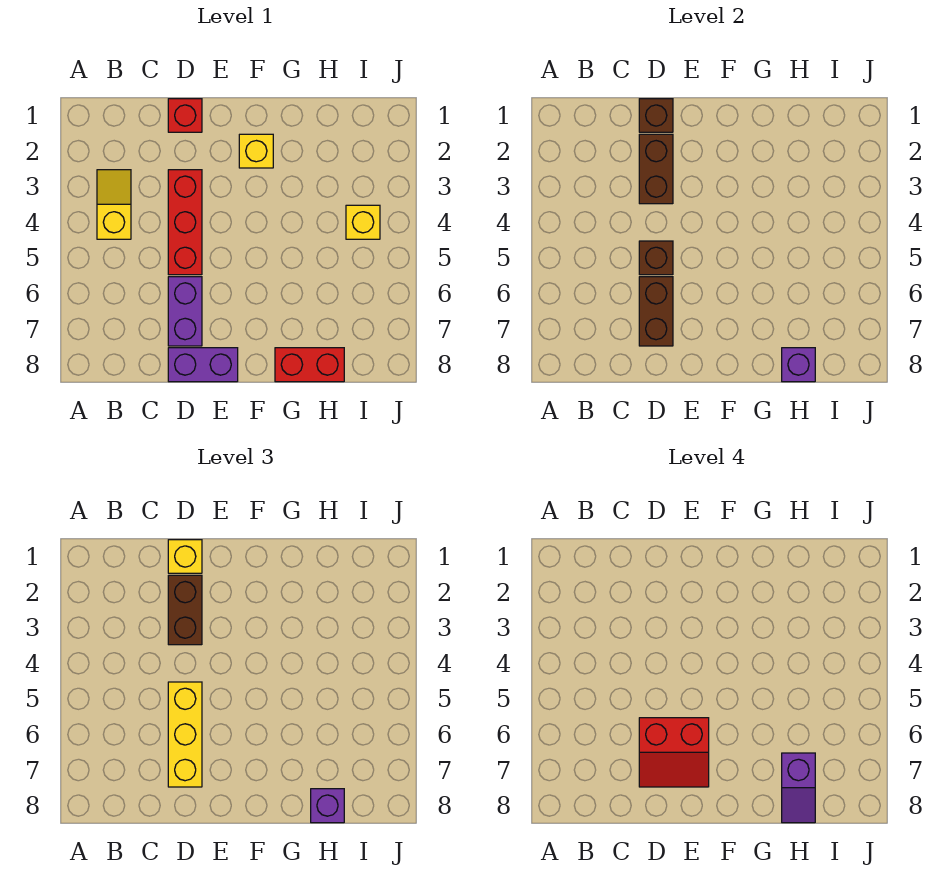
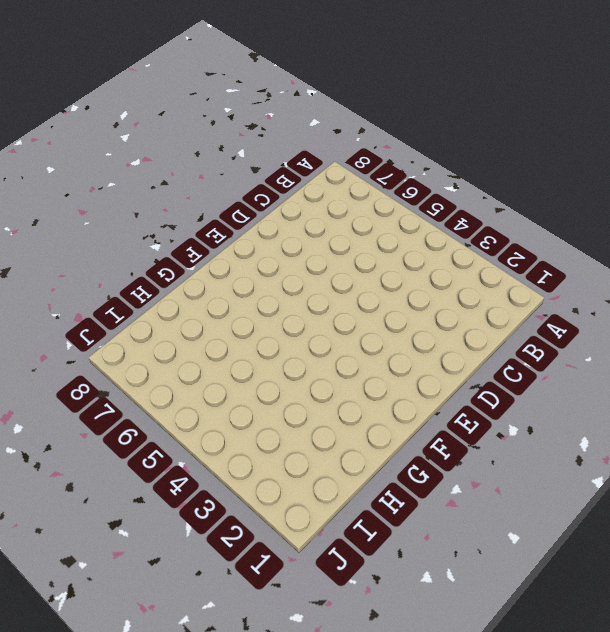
none -> yellow 1x2 slope [97,170,131,239]
none -> red 1x1 brick [168,99,202,132]
none -> red 1x3 brick [168,170,202,275]

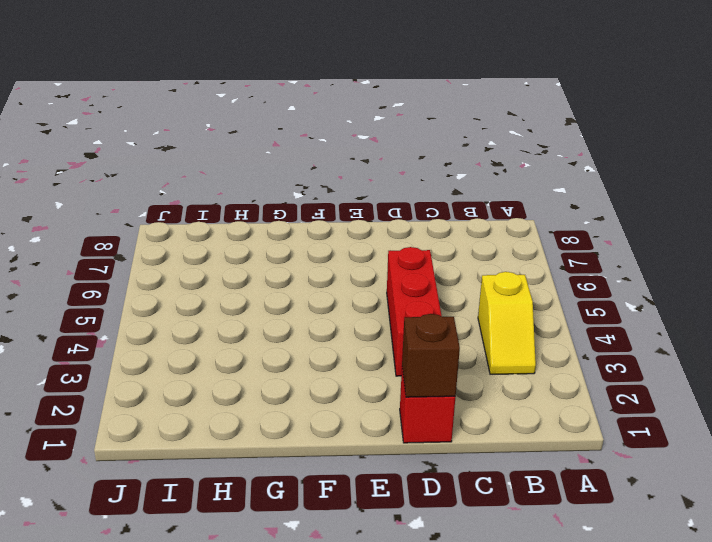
none -> purple 1x2 brick [168,277,202,346]
none -> purple 1x2 brick [168,348,238,382]
none -> yellow 1x1 brick [239,134,273,168]

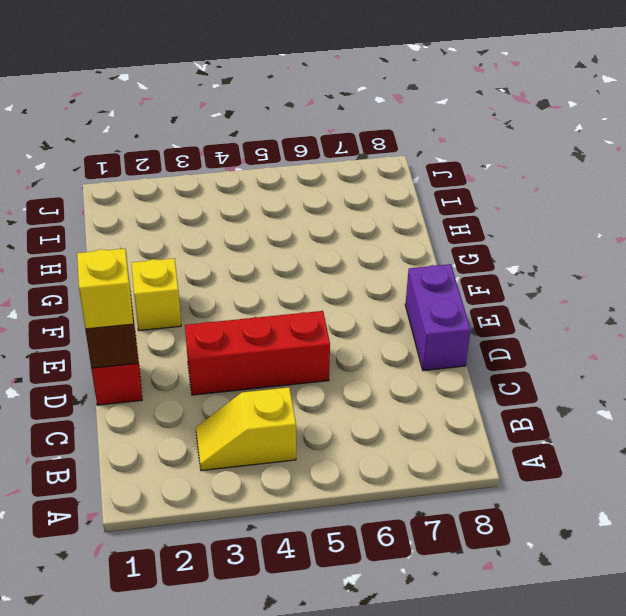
none -> purple 1x2 brick [168,277,202,346]
none -> red 1x2 brick [275,348,344,382]
none -> yellow 1x1 brick [346,205,380,239]

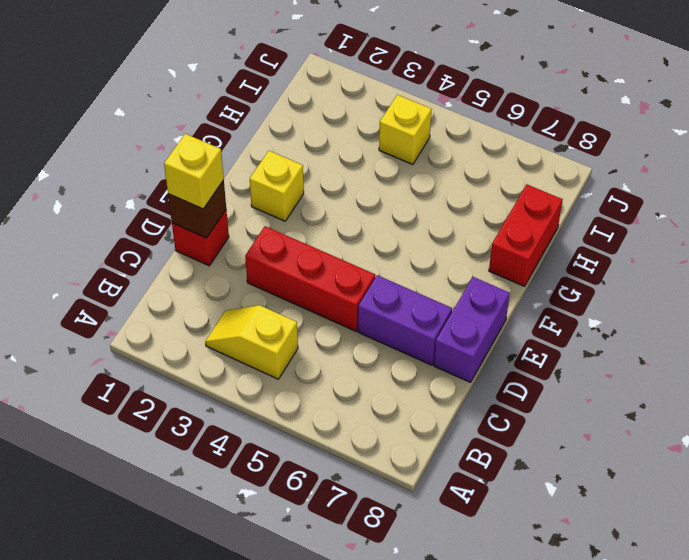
none -> brown 1x2 brick [639,134,673,204]
none -> brown 1x1 brick [639,241,673,275]
none -> brown 1x2 brick [639,277,673,346]

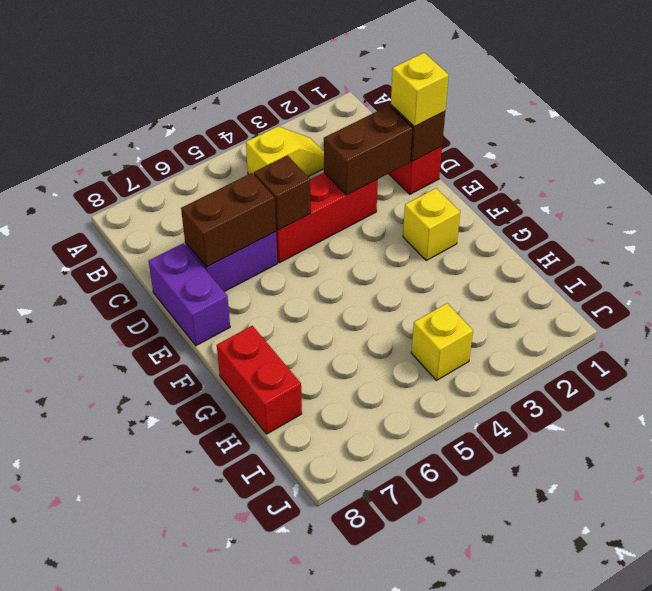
none -> purple 1x1 brick [782,348,815,382]
none -> brown 1x2 brick [168,575,202,645]
none -> yellow 1x3 brick [168,682,202,787]

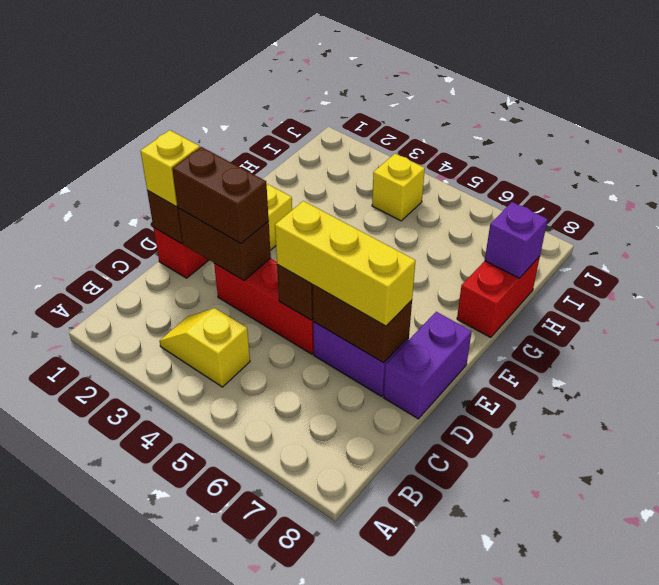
none -> purple 1x1 brick [311,789,344,823]
none -> red 2x2 slope [639,718,709,787]
none -> purple 1x2 slope [782,753,815,823]

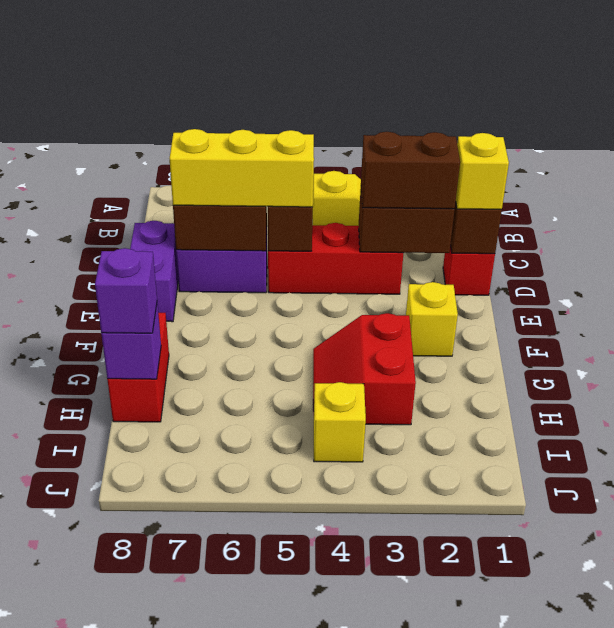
red 2x2 slope [313,313,416,425] -> red 2x2 slope moved to [639,718,709,787]
none -> purple 1x2 slope [782,753,815,823]

